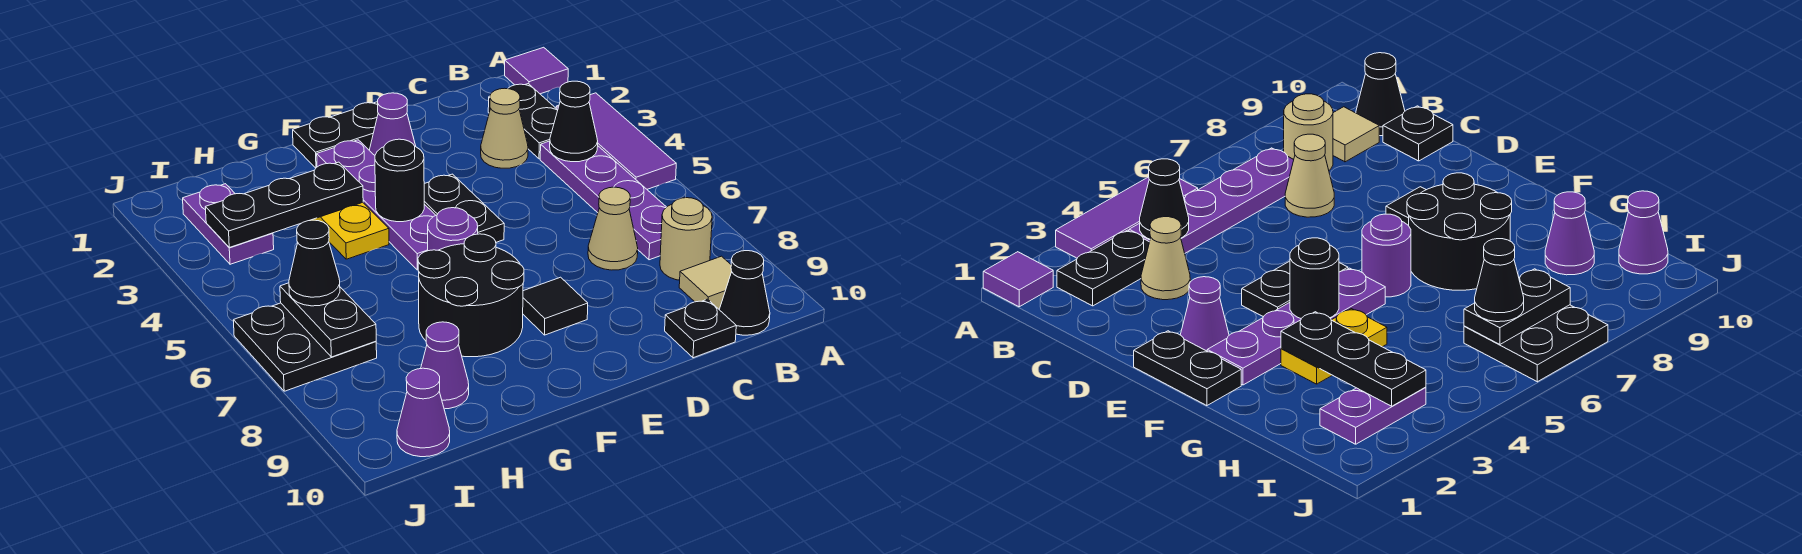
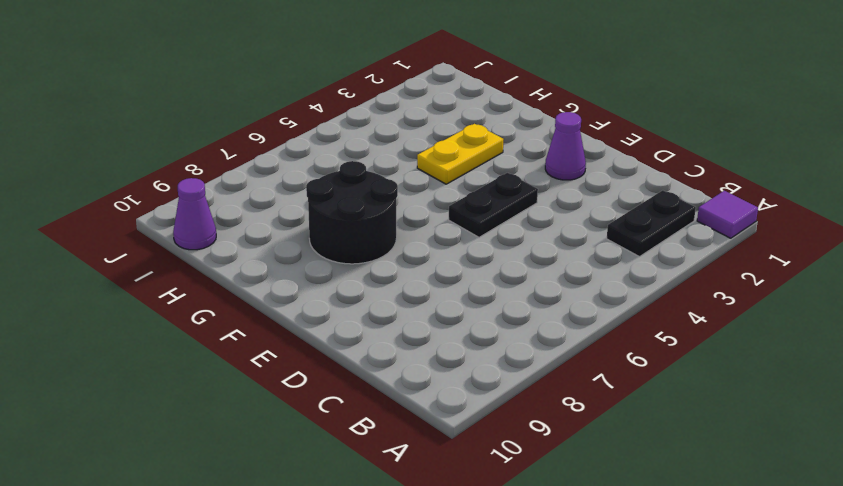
none -> purple 1x3 tile [556,93,676,189]
none -> purple 1x4 plate [540,141,666,260]
none -> tan 1x1 round brick [660,198,712,280]

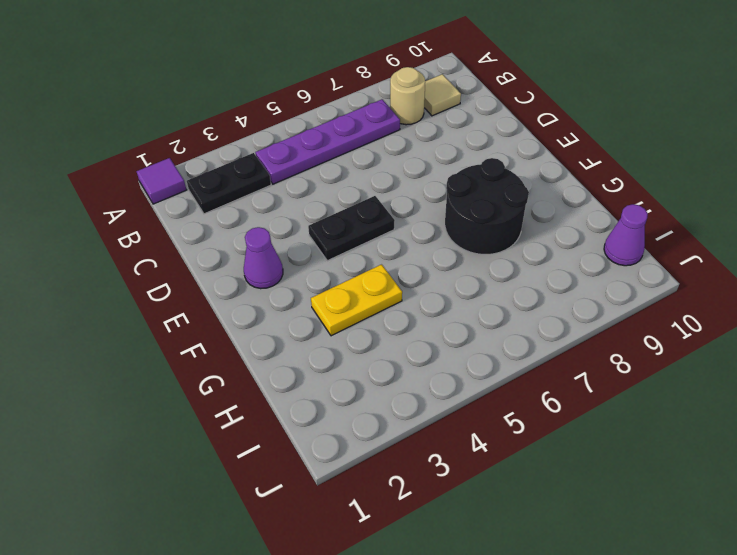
none -> purple 1x3 tile [556,93,676,189]
none -> black 1x1 cone [719,251,770,335]
none -> tan 1x1 cone [481,88,528,168]

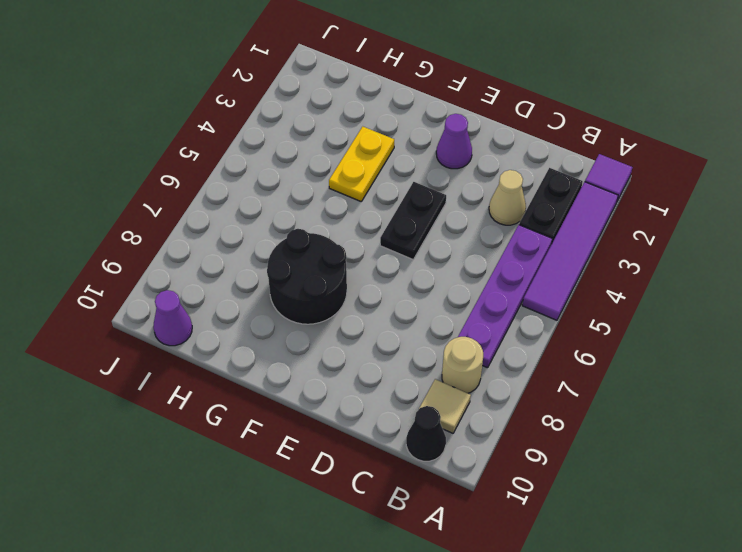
purple 1x4 tile [522,182,618,320] -> purple 1x3 tile [556,93,676,189]
none -> tan 1x1 cone [588,187,638,270]
none -> black 1x1 plate [665,299,736,358]
none -> black 1x2 plate [293,102,378,168]

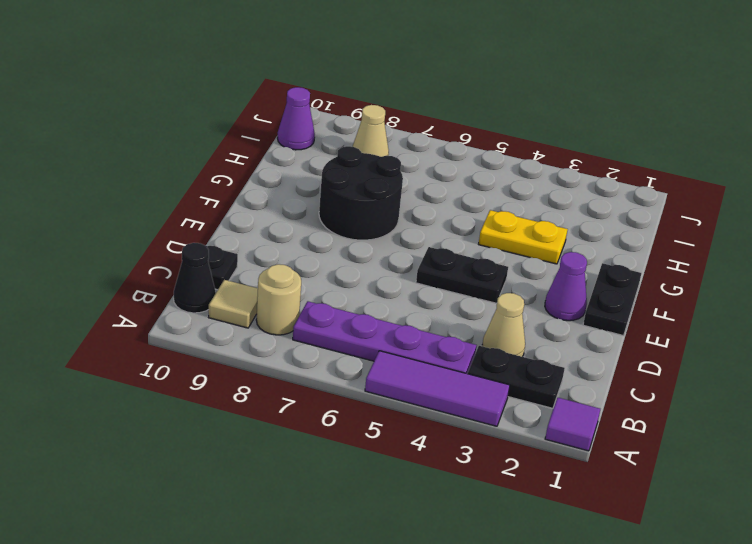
tan 1x1 cone [353,105,389,157] -> tan 1x1 cone moved to [588,187,638,270]
none -> black 1x1 tile [523,277,588,335]
none -> purple 1x4 plate [317,140,436,270]
none -> purple 1x1 round brick [428,208,478,251]

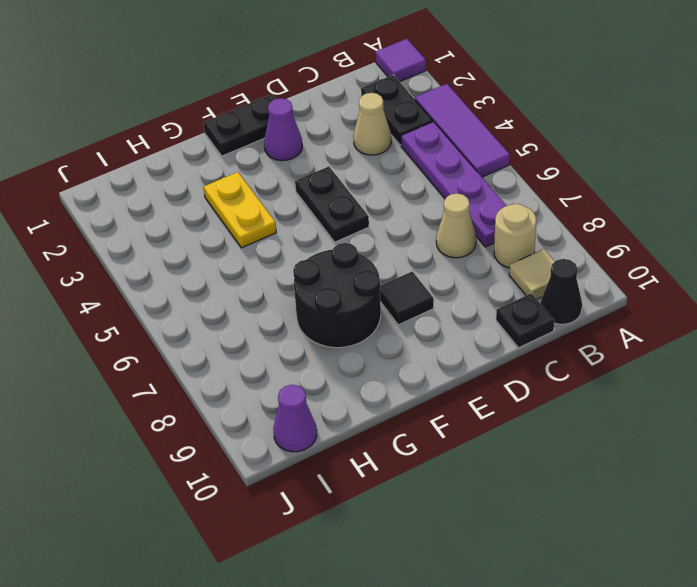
none -> purple 1x4 plate [317,140,436,270]
none -> purple 1x1 round brick [428,208,478,251]
none -> purple 1x1 cone [421,322,469,409]

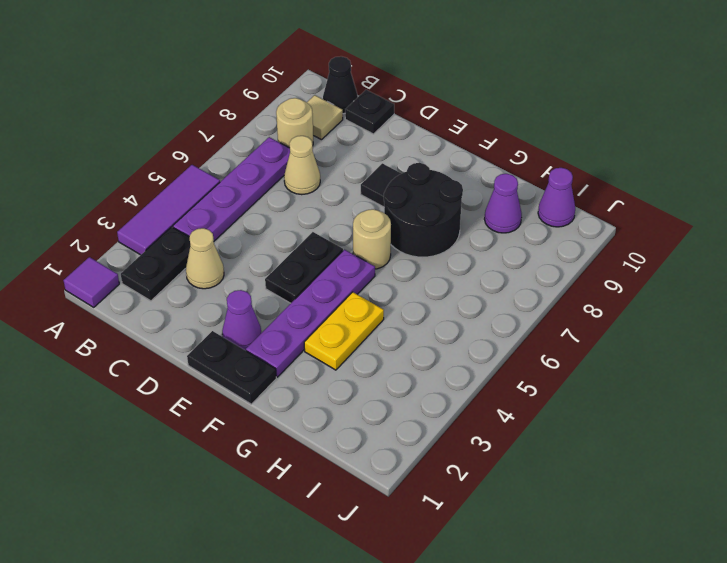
tan 1x1 round brick [353,209,391,269] -> purple 1x1 round brick [428,208,478,251]
none -> purple 1x2 plate [183,184,274,264]
none -> black 2x2 plate [233,303,377,391]
none -> black 1x1 cone [550,81,598,162]

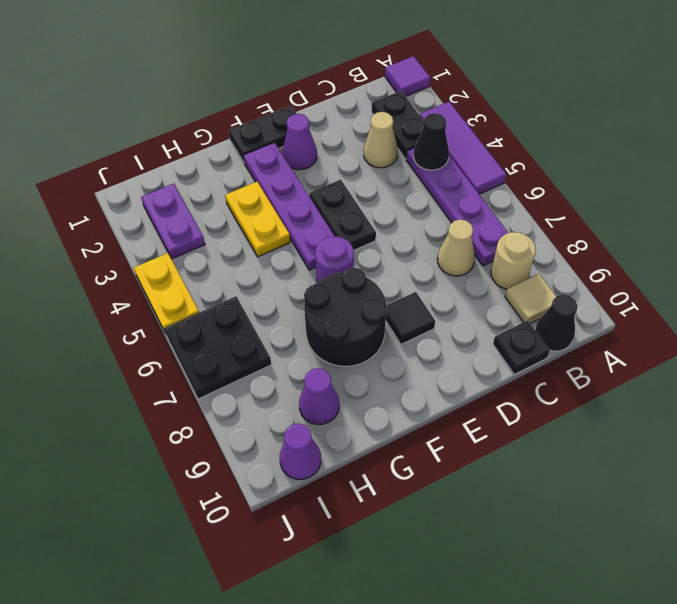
yellow 1x2 plate [134,253,199,332] -> none
none -> black 1x1 round brick [375,139,424,222]
none -> black 1x3 plate [205,162,363,247]
none -> black 1x2 plate [280,283,376,357]

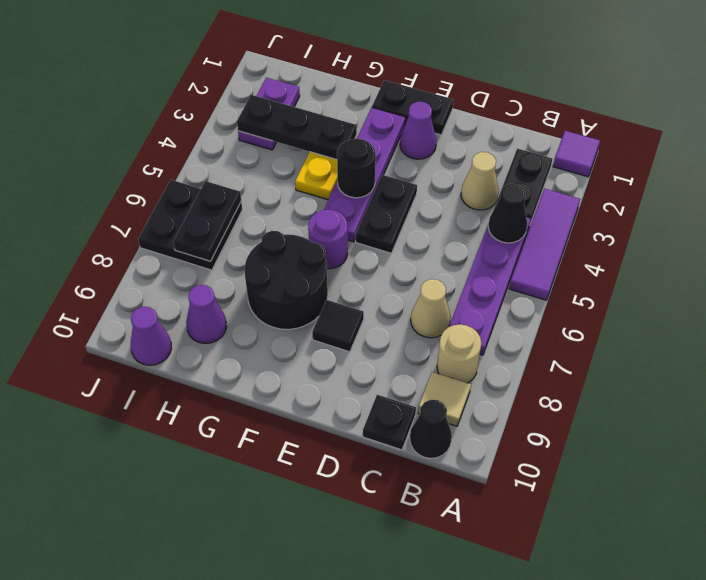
none -> black 1x1 cone [289,220,340,306]

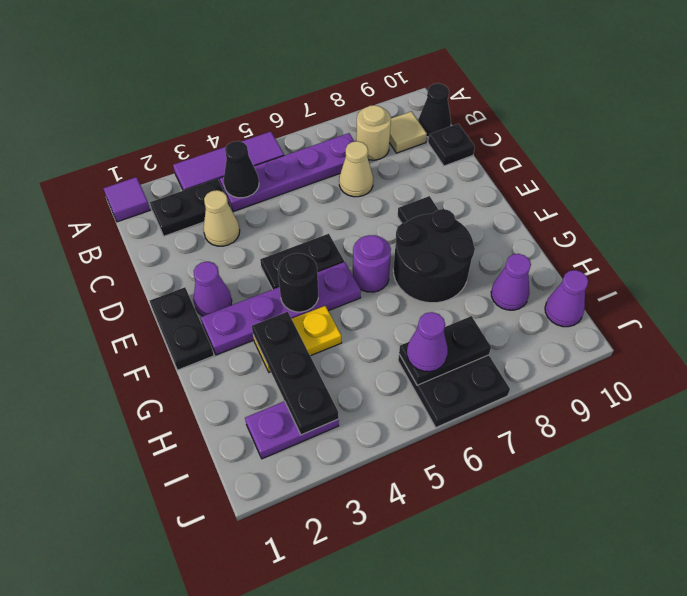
purple 1x1 cone [407,312,448,372] -> black 1x1 cone [289,220,340,306]

